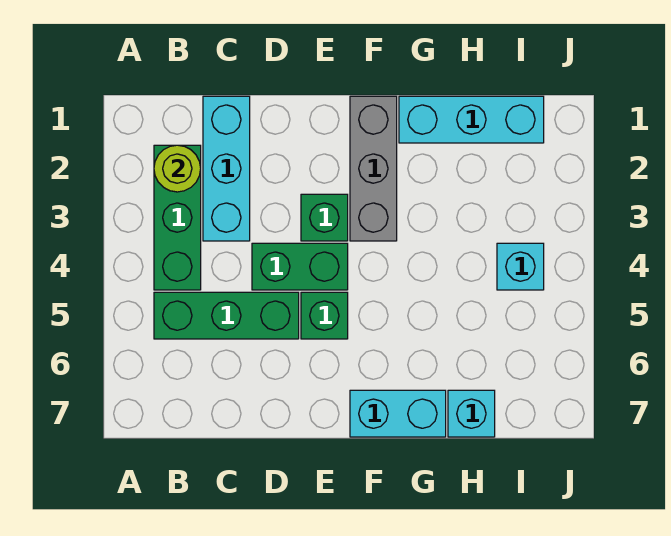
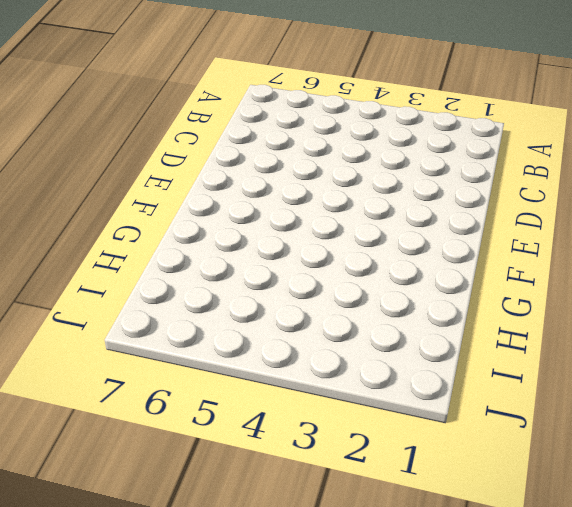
none -> green 1x3 brick [154,145,201,290]
none -> green 1x3 brick [154,292,299,339]
none -> cyan 1x3 brick [203,96,250,241]

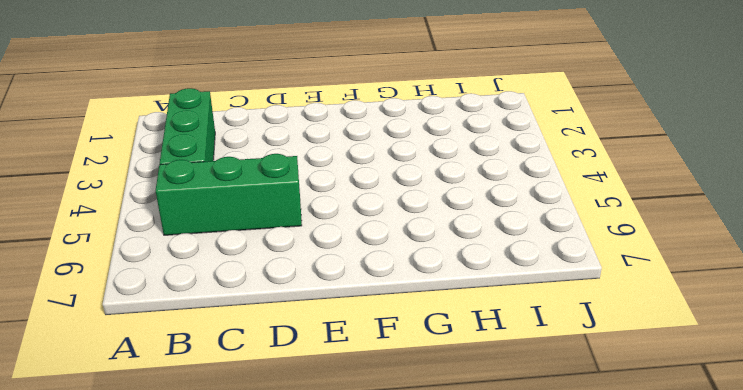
none -> cyan 1x3 brick [203,96,250,241]
none -> green 1x2 brick [252,243,348,290]
none -> green 1x1 brick [301,194,348,241]

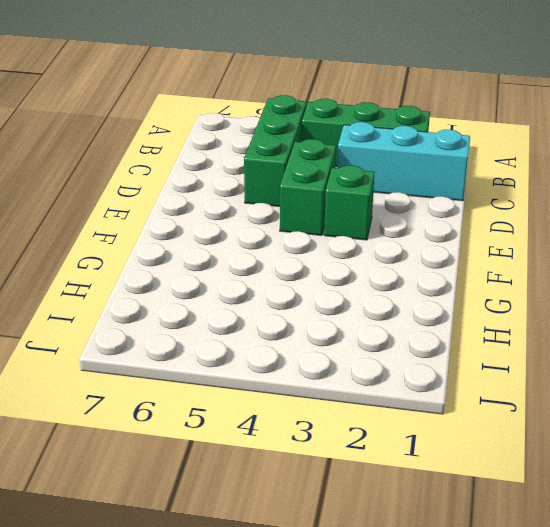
none -> green 1x1 brick [301,292,348,339]
none -> grey 1x3 brick [350,96,397,241]
none -> cyan 1x2 brick [350,390,446,437]

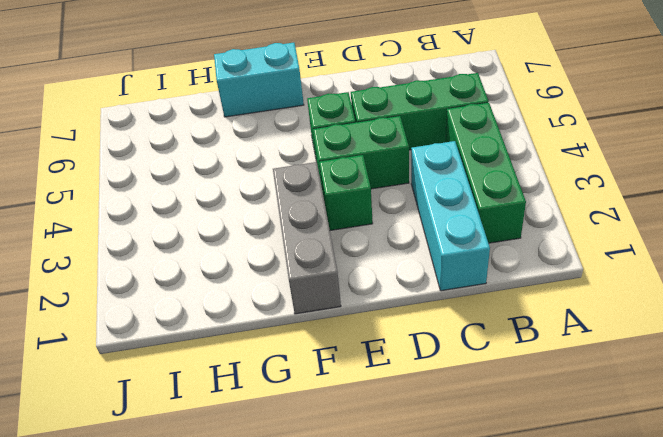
none -> cyan 1x3 brick [399,96,544,143]
none -> cyan 1x1 brick [448,390,495,437]
none -> cyan 1x1 brick [497,243,544,290]

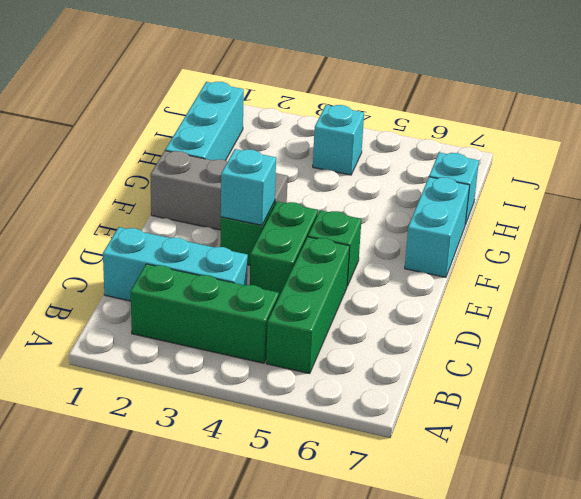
cyan 1x1 brick [221,149,276,225] -> none
none -> lime 1x1 round brick [154,145,201,192]

